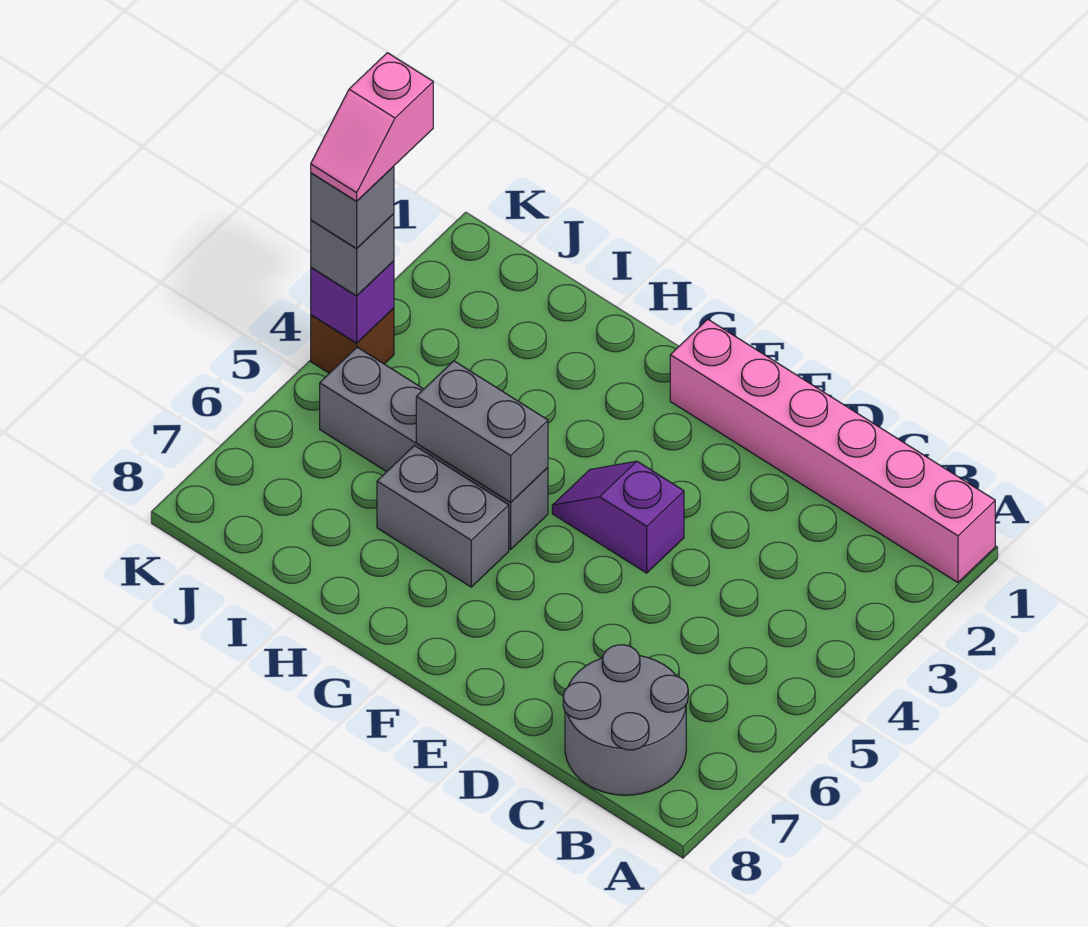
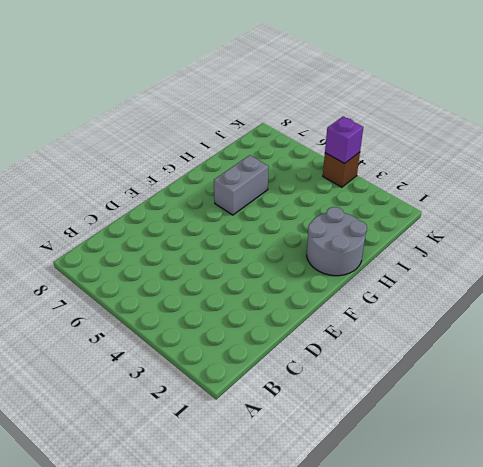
grey 2x2 round brick [307,207,367,276] -> grey 2x2 round brick moved to [563,645,688,795]
none -> pink 1x6 brick [670,319,995,582]
none -> purple 1x2 slope [552,461,684,573]

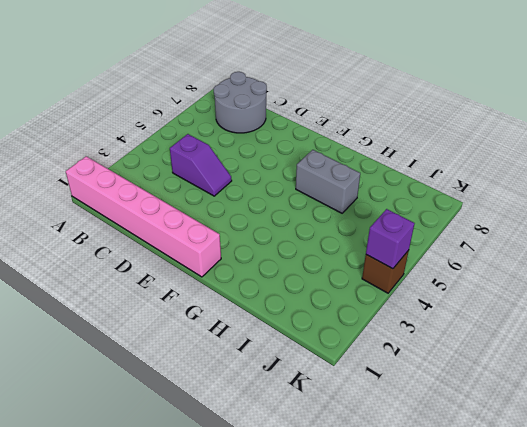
purple 1x2 slope [170,134,232,196] -> purple 1x2 slope moved to [552,461,684,573]
none -> grey 1x4 brick [320,347,548,550]
none -> grey 1x2 brick [416,361,548,502]

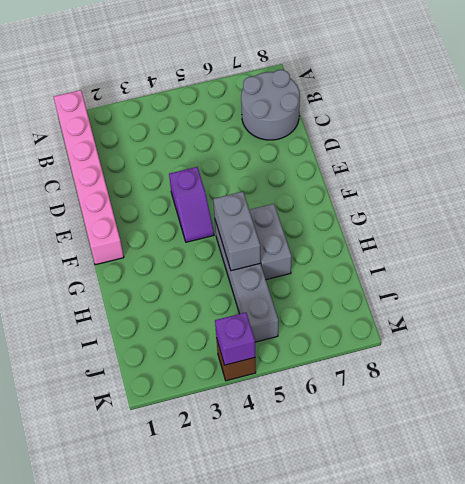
none -> grey 1x1 brick [311,214,394,296]
none -> grey 1x1 brick [311,166,394,248]

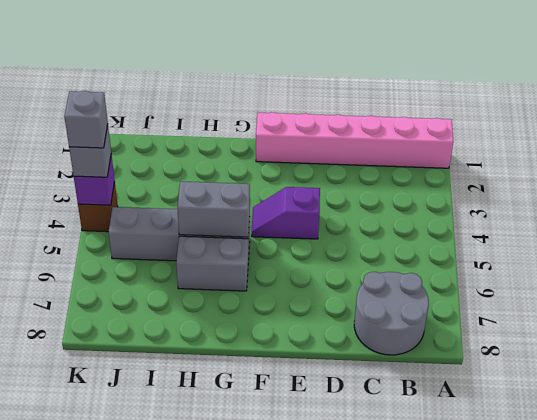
none -> pink 1x2 slope [311,53,433,201]

